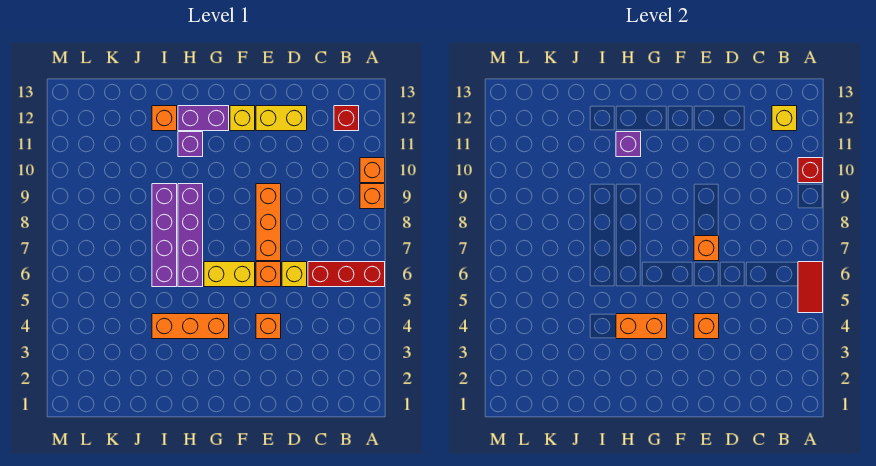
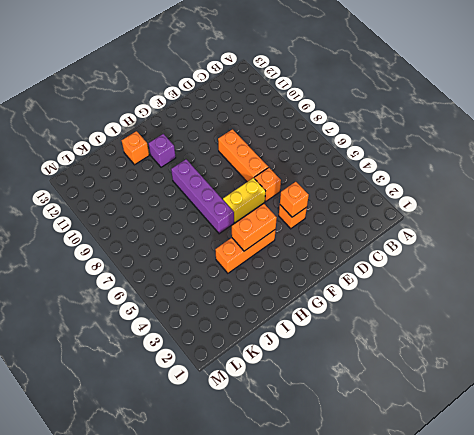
none -> red 1x3 brick [308,262,385,287]
none -> orange 1x1 brick [360,184,385,209]
none -> orange 1x1 brick [360,158,385,183]

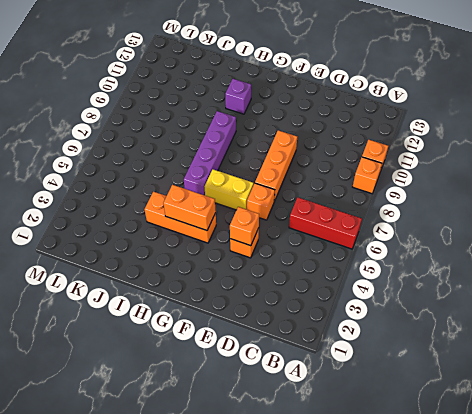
none -> red 1x1 brick [334,106,359,131]
none -> yellow 1x1 brick [282,262,307,287]
none -> yellow 1x2 brick [256,106,307,131]

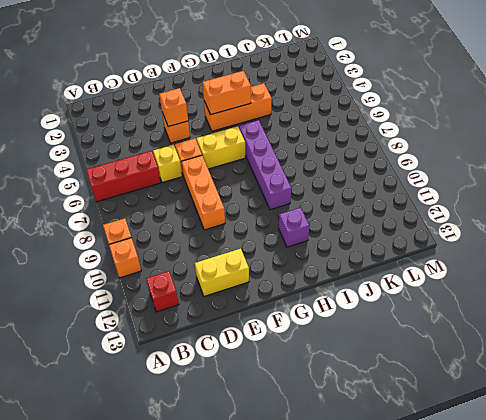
none -> yellow 1x1 brick [230,106,255,131]
none -> purple 1x2 brick [178,106,229,131]
none -> purple 1x4 brick [152,184,177,287]

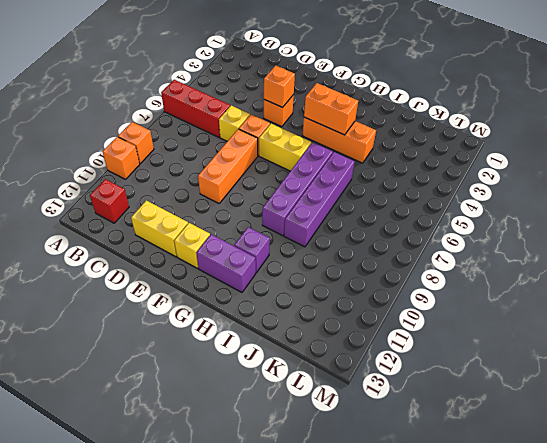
none -> orange 1x1 brick [152,106,177,131]
none -> red 1x2 tile [798,262,823,313]
none -> red 1x1 brick [798,158,823,183]

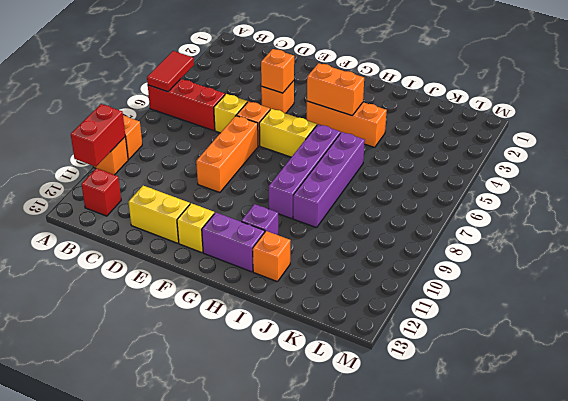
red 1x2 brick [71,104,125,167] -> red 1x1 brick [798,158,823,183]
none -> yellow 1x1 brick [772,106,797,131]
none -> orange 1x1 brick [694,236,719,261]
none -> purple 1x1 brick [616,132,641,157]

